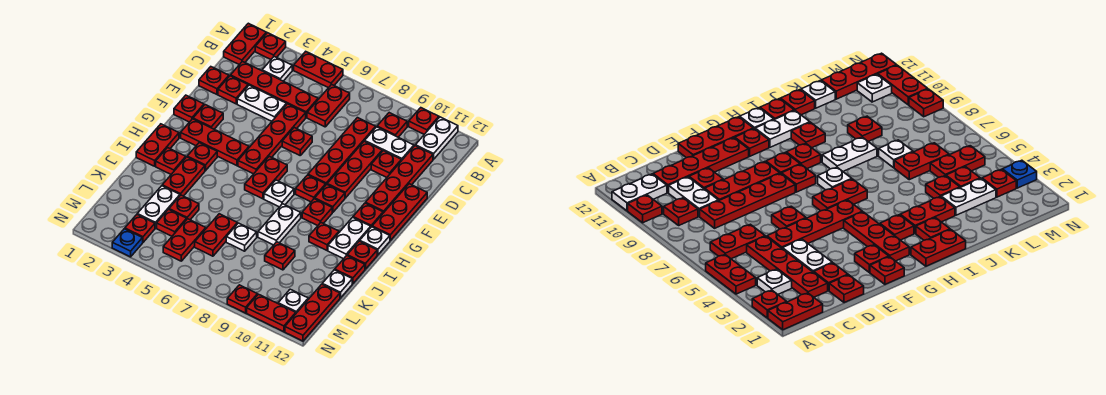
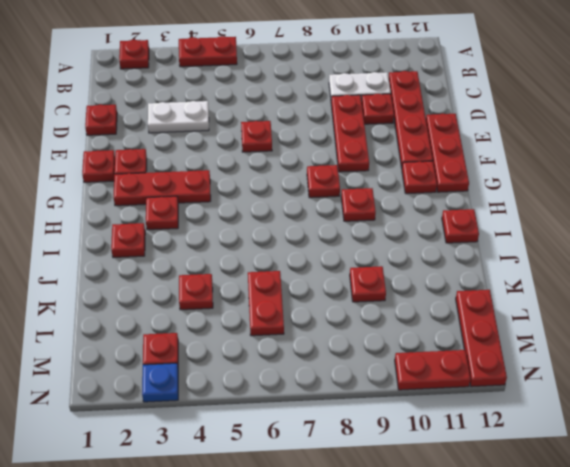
none -> red 1x2 plate [224,23,266,65]
none -> red 1x1 plate [409,108,439,134]
none -> white 1x2 plate [415,117,458,159]
none -> white 1x1 plate [262,57,292,81]

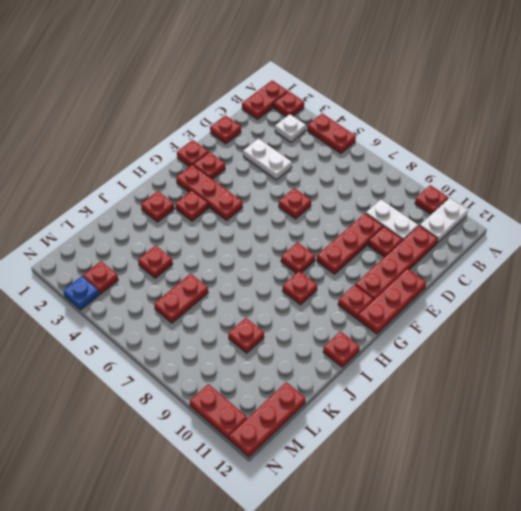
none -> red 1x2 plate [307,84,350,127]
none -> red 1x1 plate [377,113,407,137]
none -> red 1x4 plate [230,62,318,117]
none -> red 1x4 plate [308,118,376,184]

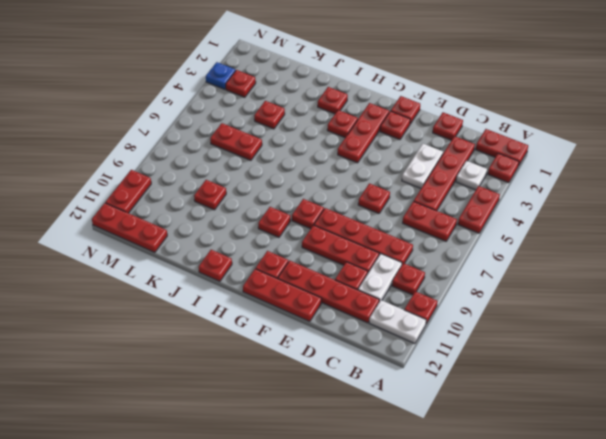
none -> red 1x1 plate [218,76,248,104]
none -> red 1x4 plate [238,104,306,174]
none -> red 1x2 plate [245,156,287,199]
none -> red 1x1 plate [315,184,345,212]

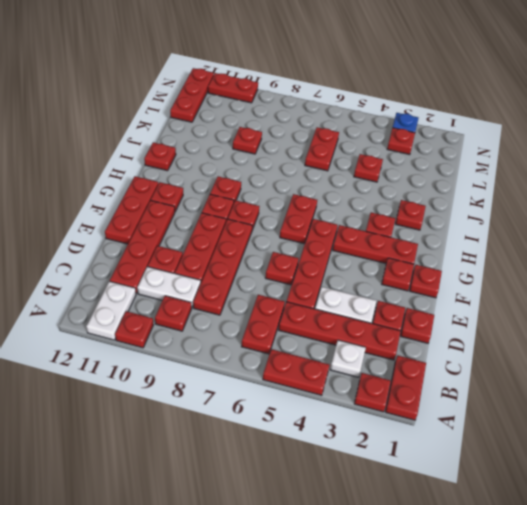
none -> red 1x2 plate [136,124,179,166]
none -> white 1x1 plate [264,180,294,207]
none -> white 1x2 plate [328,217,371,259]
none -> white 1x1 plate [360,227,390,255]

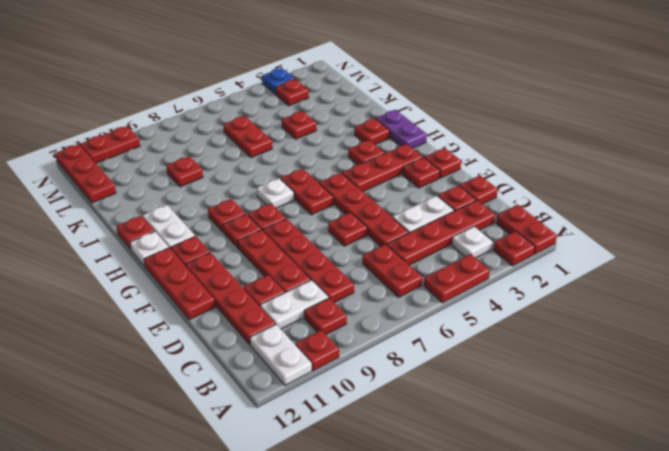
purple 1x2 plate [376,110,427,148] -> red 1x2 plate [136,124,179,166]
none -> red 1x2 plate [162,157,205,196]
none -> white 1x2 plate [258,204,301,245]
none -> red 1x1 plate [309,223,339,250]
none -> red 1x1 plate [335,256,365,284]

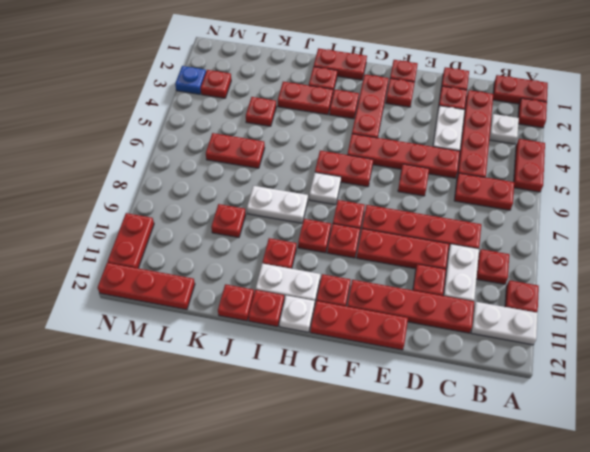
none -> white 1x2 plate [137,186,180,228]
none -> white 1x1 plate [226,223,257,251]
none -> white 1x1 plate [322,270,352,298]
none -> red 1x1 plate [157,210,187,236]

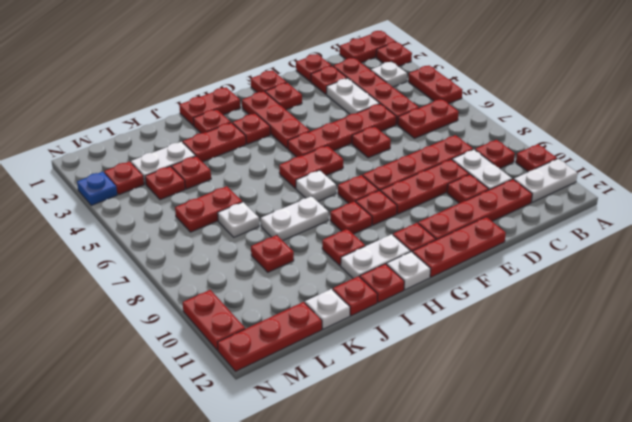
none -> red 1x2 plate [163,219,206,261]
none -> white 1x1 plate [278,289,308,313]
none -> red 1x1 plate [227,285,257,313]

